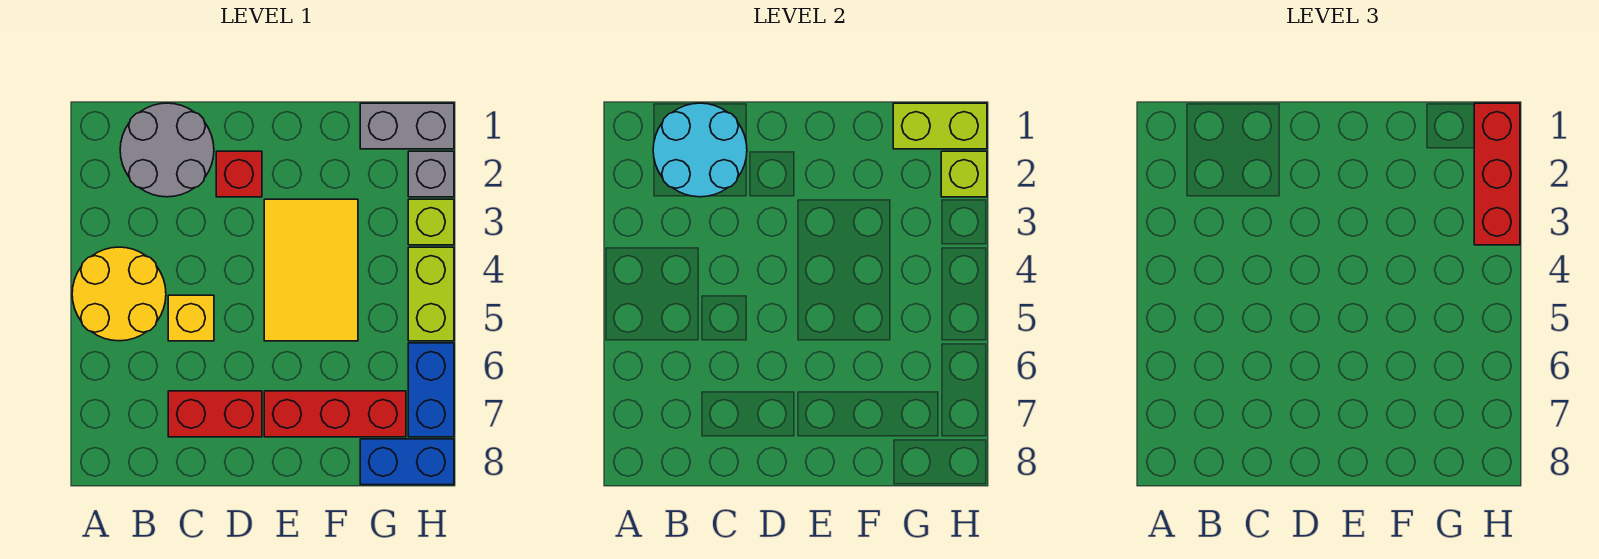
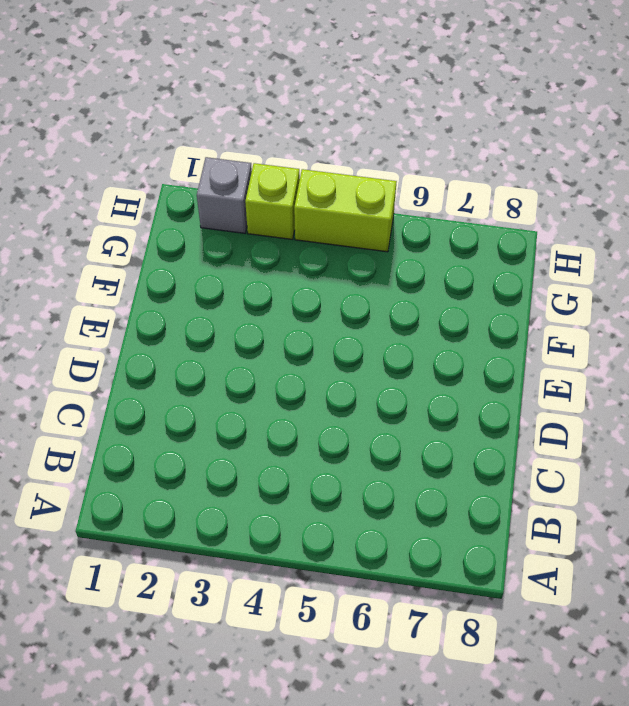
none -> yellow 2x2 round brick [72,247,166,341]
none -> grey 2x2 round brick [120,103,214,197]
none -> yellow 1x1 brick [168,295,214,341]

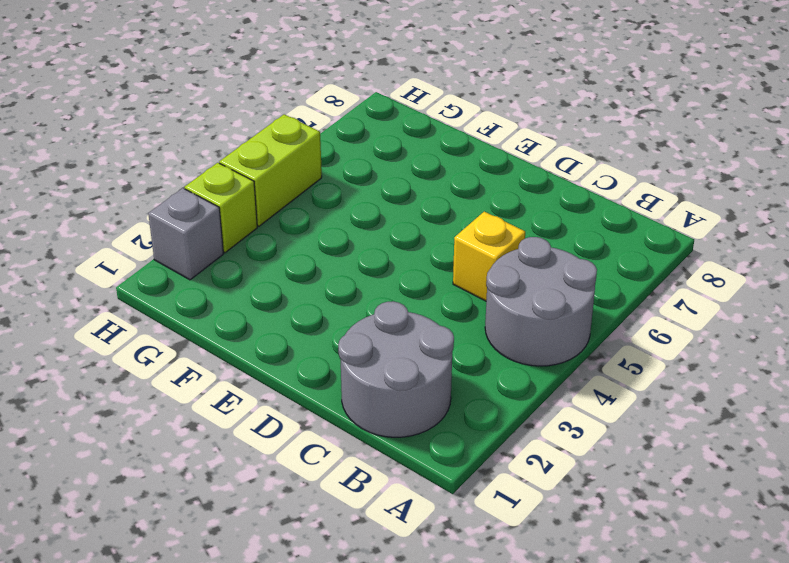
grey 2x2 round brick [485,237,597,366] -> yellow 2x2 round brick [72,247,166,341]
none -> red 1x2 brick [168,391,262,437]
none -> red 1x1 brick [216,151,262,197]
none -> yellow 2x3 tile [264,199,358,341]

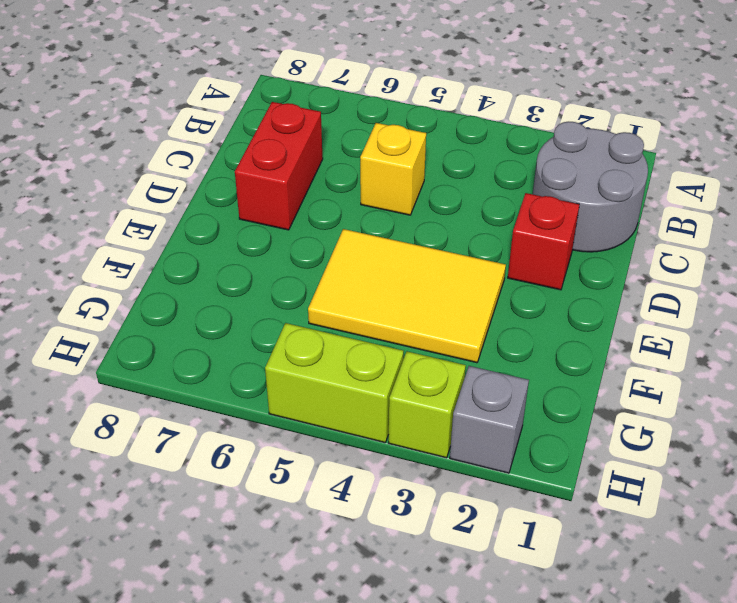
none -> yellow 2x2 round brick [72,247,166,341]
none -> red 1x3 brick [264,391,406,437]
none -> grey 1x2 brick [360,103,454,149]

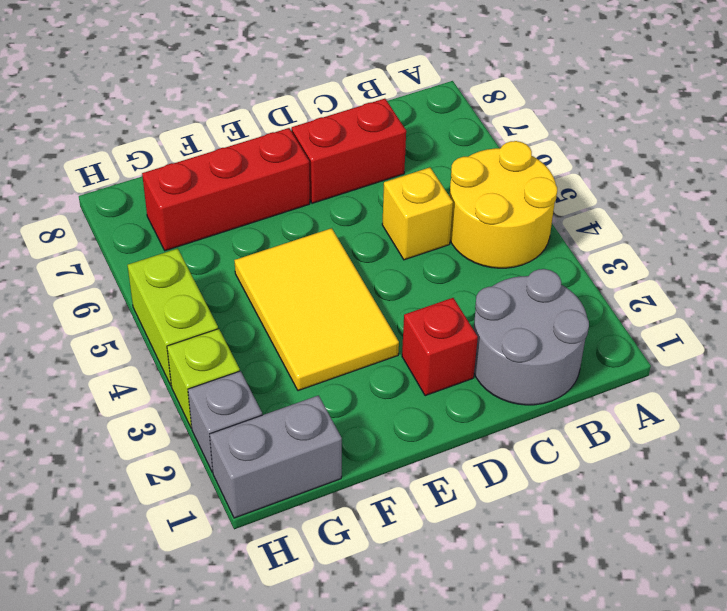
none -> blue 1x2 brick [360,439,454,485]
none -> blue 1x2 brick [408,343,454,437]
none -> cyan 2x2 round brick [653,103,747,197]

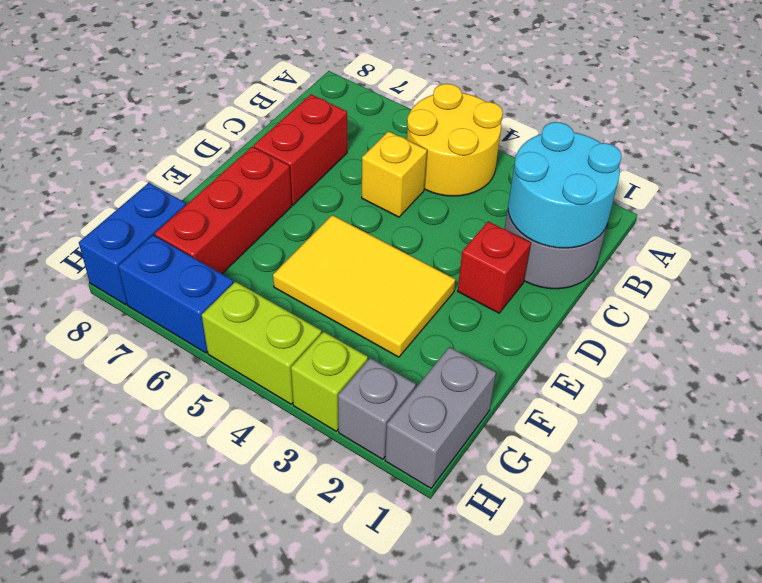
none -> lime 1x2 brick [893,103,987,149]
none -> lime 1x1 brick [941,151,987,197]
none -> red 1x3 brick [1474,103,1520,245]

